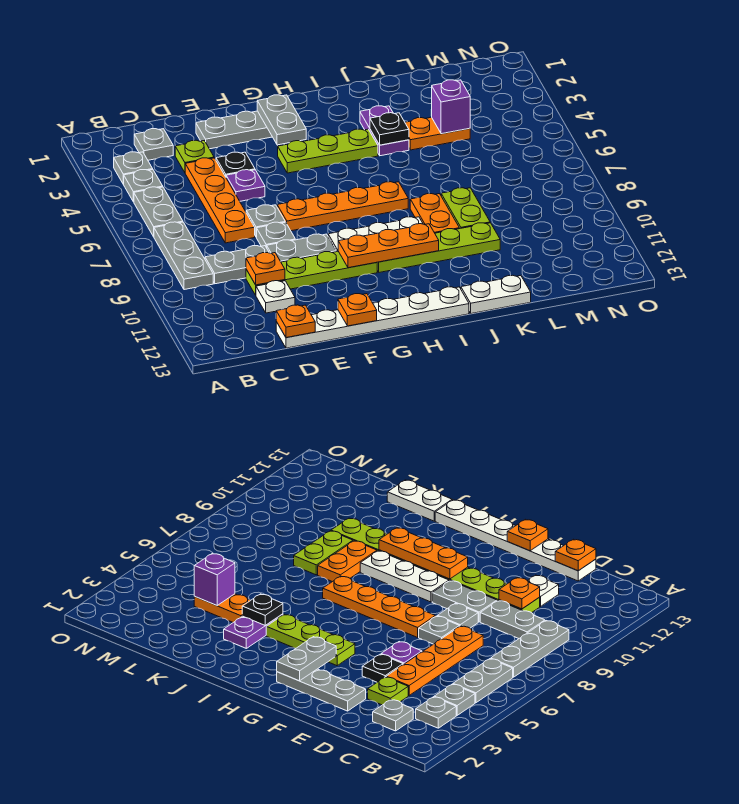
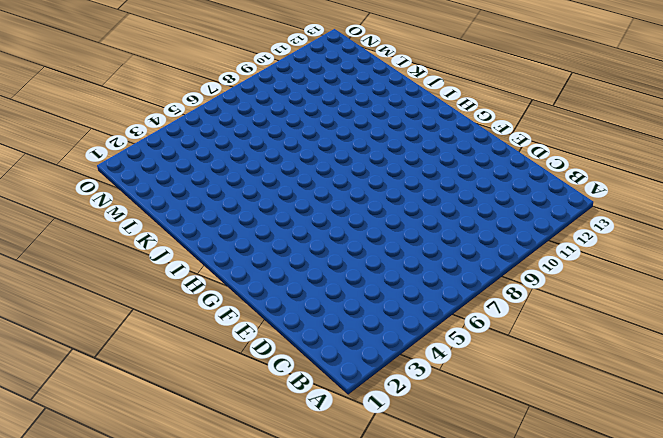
none -> grey 1x1 plate [114,152,153,184]
none -> grey 1x1 plate [124,170,163,202]
none -> grey 1x2 plate [134,187,183,237]
none -> grey 1x3 plate [154,222,213,290]

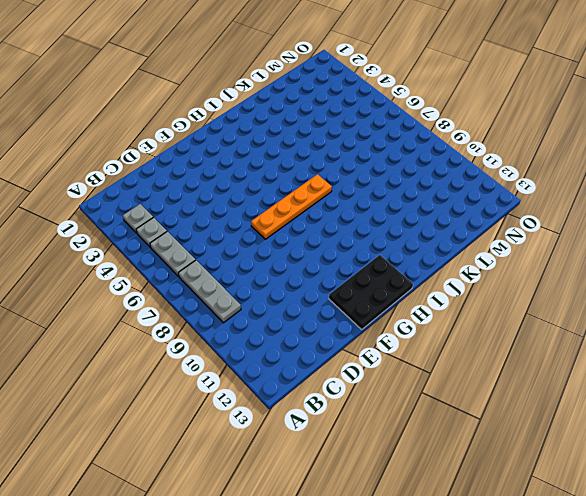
black 2x3 plate [329,255,413,329] -> white 1x6 plate [276,287,469,348]
none -> grey 1x1 plate [134,129,173,160]
none -> grey 1x2 plate [205,246,269,284]
none -> lime 1x1 plate [175,140,214,172]
none -> orange 1x4 plate [185,158,255,243]

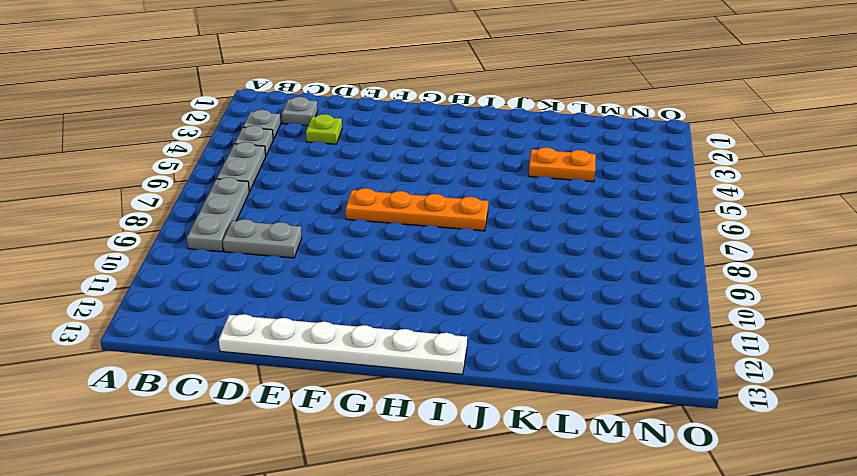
none -> orange 1x4 plate [185,158,255,243]
none -> lime 1x4 plate [246,251,377,295]
none -> white 1x1 plate [256,281,295,313]
none -> grey 1x3 plate [196,111,272,149]

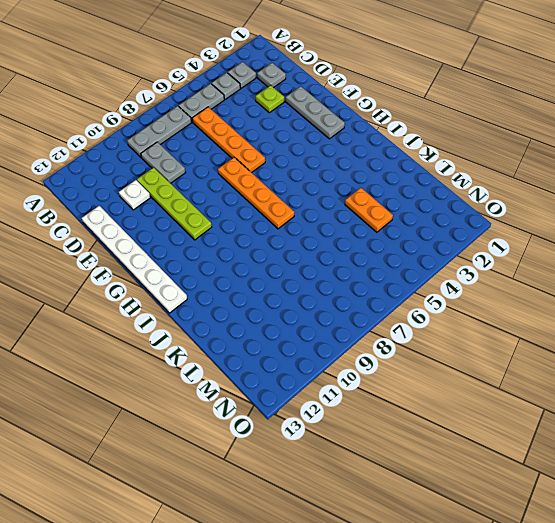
orange 1x4 plate [192,107,265,173] -> orange 1x4 plate turned to [185,158,255,243]
none -> black 1x1 plate [216,152,255,177]
none -> purple 1x1 plate [226,170,265,201]
none -> grey 1x1 plate [246,205,285,237]
none -> grey 1x1 plate [257,222,295,248]

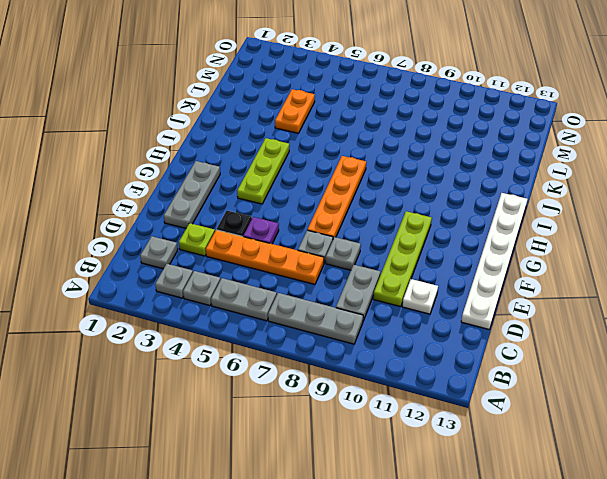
none -> grey 1x2 plate [267,234,336,262]
none -> white 1x3 plate [328,217,423,252]
none -> lime 1x4 plate [377,223,500,272]
none -> purple 1x2 plate [360,106,409,156]

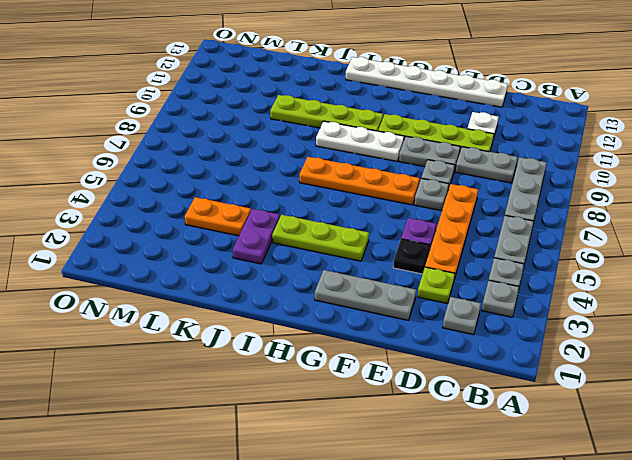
none -> orange 1x2 plate [410,194,459,233]
none -> white 1x2 plate [461,275,531,314]
none -> lime 1x2 plate [441,188,490,229]
none -> orange 1x1 plate [246,253,285,285]

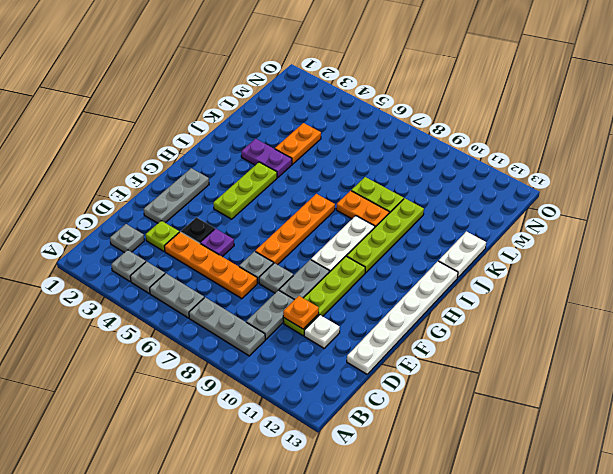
none -> orange 1x1 plate [276,305,315,338]
none -> orange 1x1 plate [338,294,377,326]
none -> grey 1x2 plate [257,95,306,145]
none -> orange 1x3 plate [338,224,439,268]

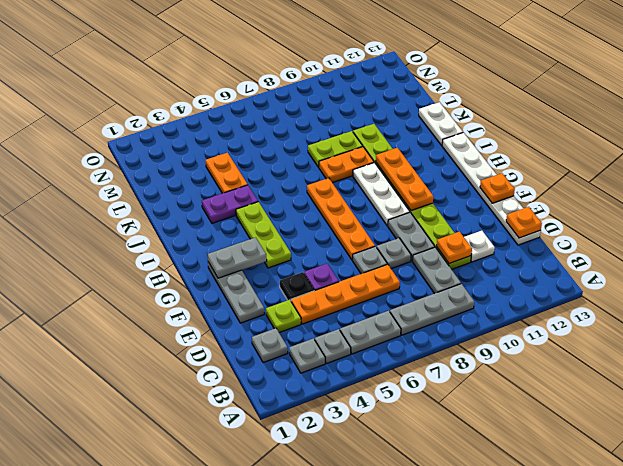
none -> black 1x1 plate [370,113,409,145]
none -> purple 1x1 brick [431,80,470,134]

